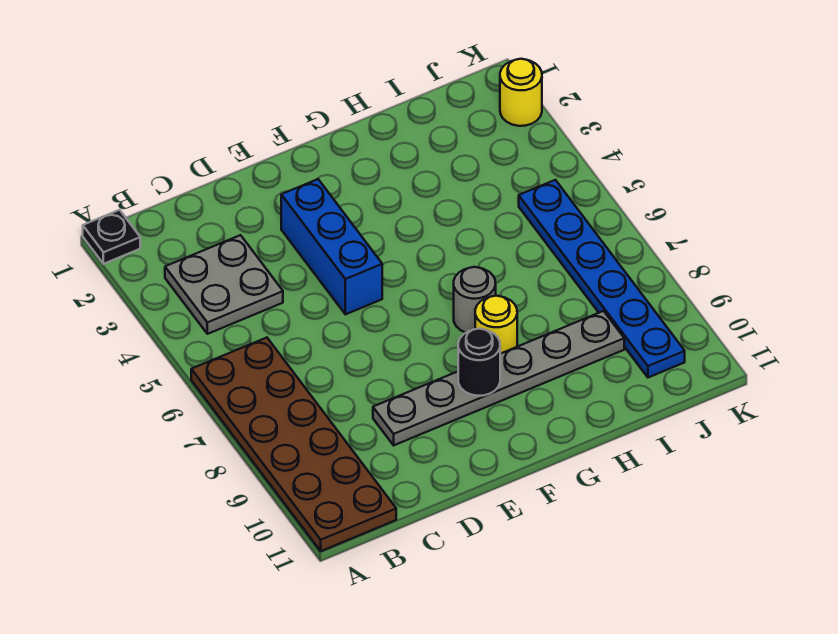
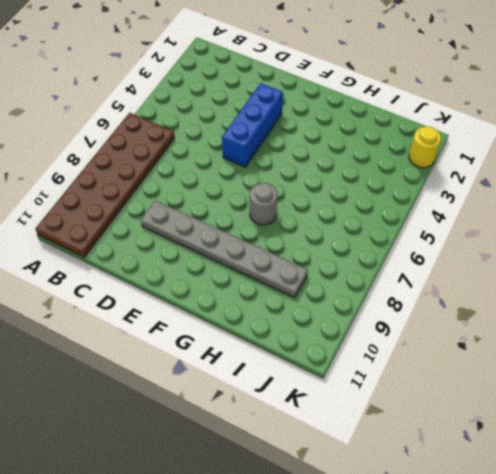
none -> black 1x1 plate [83,210,140,264]
none -> grey 2x2 plate [165,235,283,334]

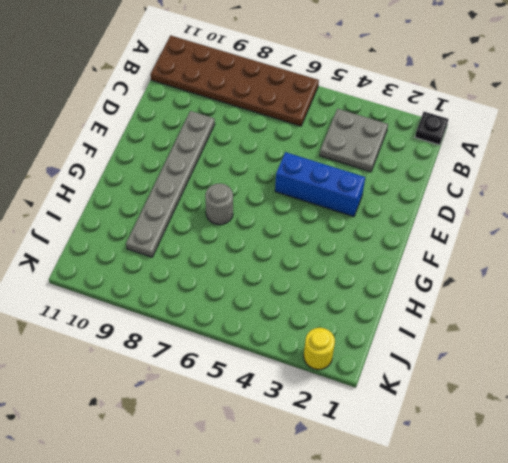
none -> yellow 1x1 round brick [475,296,517,354]
none -> blue 1x6 plate [519,180,685,378]

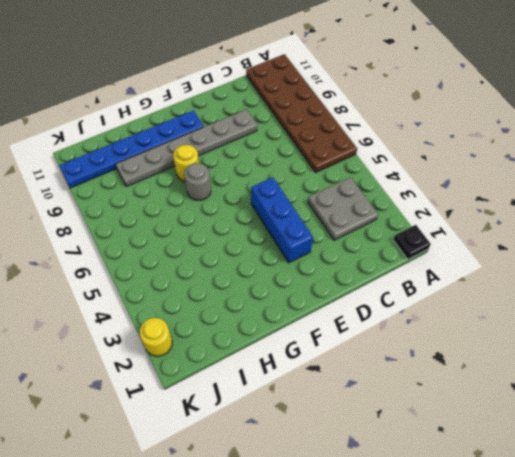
blue 1x6 plate [59,110,204,188] -> blue 1x6 plate turned to [519,180,685,378]
none -> black 1x1 round brick [458,329,500,396]

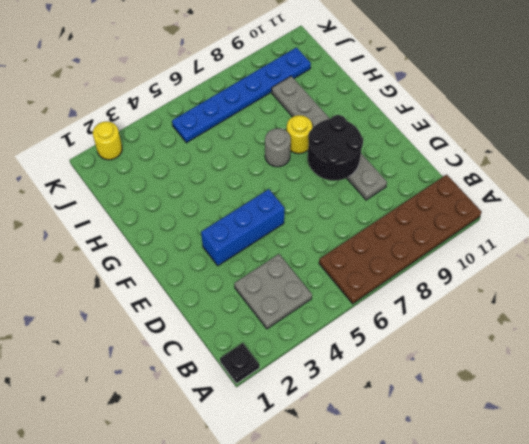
black 2x2 round brick [308,115,363,181] -> black 1x1 round brick [458,329,500,396]

